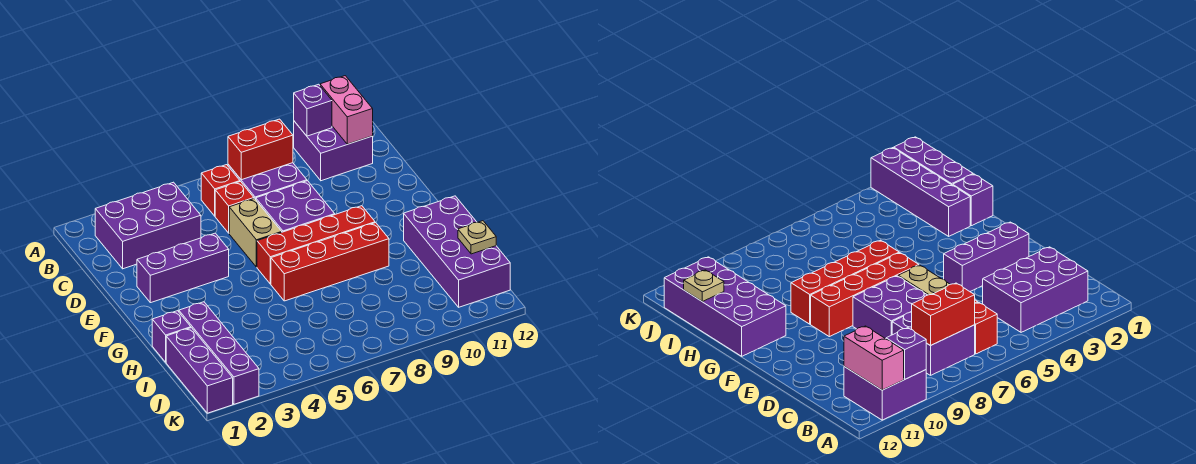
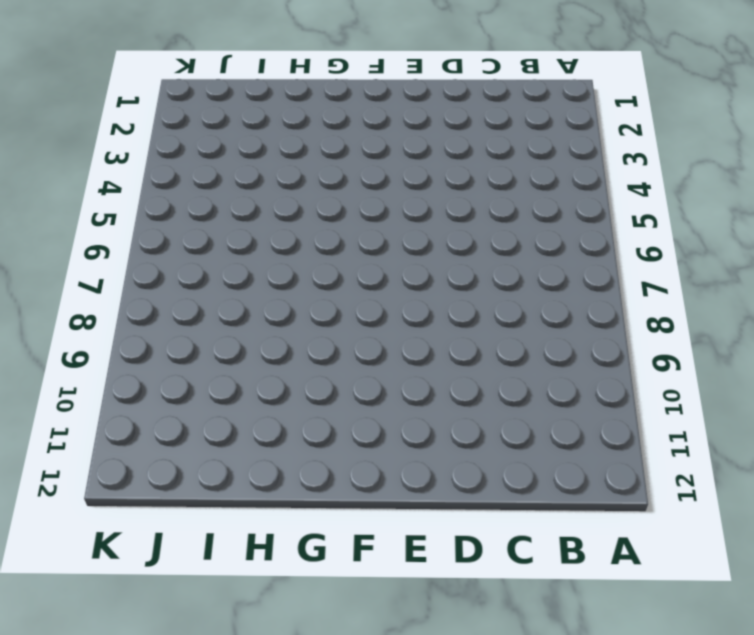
none -> purple 2x2 brick [294,121,373,181]
none -> purple 2x3 brick [95,182,201,269]
none -> red 1x1 brick [201,165,240,216]

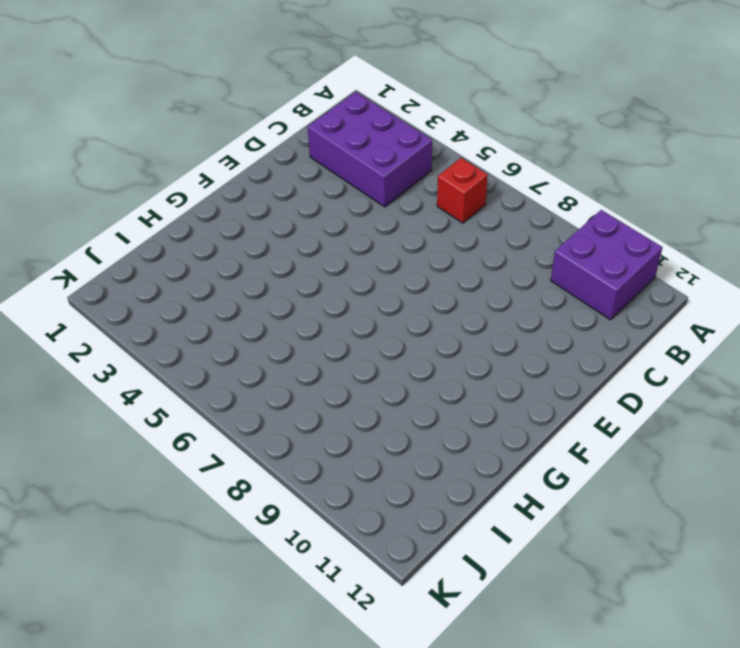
none -> purple 2x2 brick [228,163,307,199]
none -> red 1x1 brick [215,182,254,233]
none -> tan 1x2 brick [229,199,282,267]

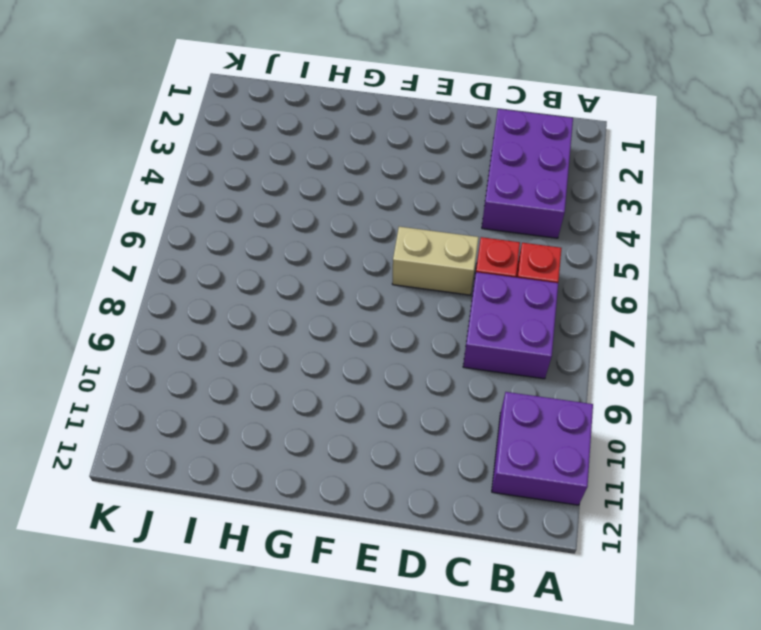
none -> purple 2x2 brick [256,181,335,232]
none -> purple 1x3 brick [137,233,229,303]
none -> red 1x4 brick [257,206,375,284]

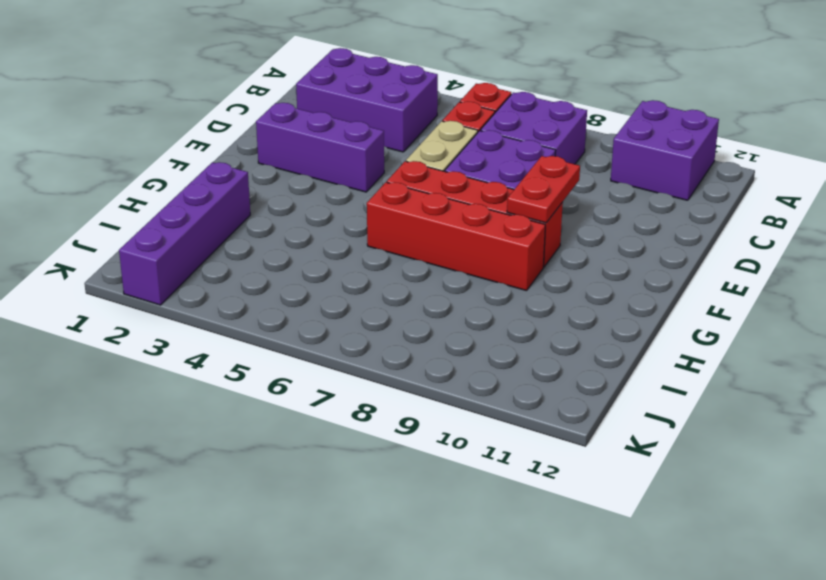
red 1x2 plate [507,156,580,223] -> none
none -> purple 2x4 brick [404,196,510,307]
none -> purple 1x1 brick [152,311,191,362]
none -> purple 1x3 brick [166,328,233,413]

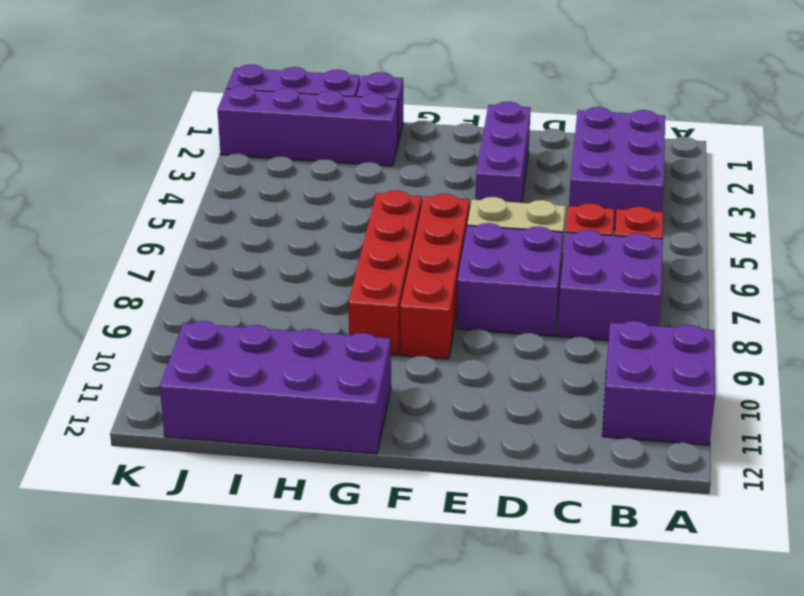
none -> purple 1x1 brick [294,84,332,136]
none -> pink 1x2 brick [320,76,373,144]
none -> red 1x2 brick [228,119,293,180]

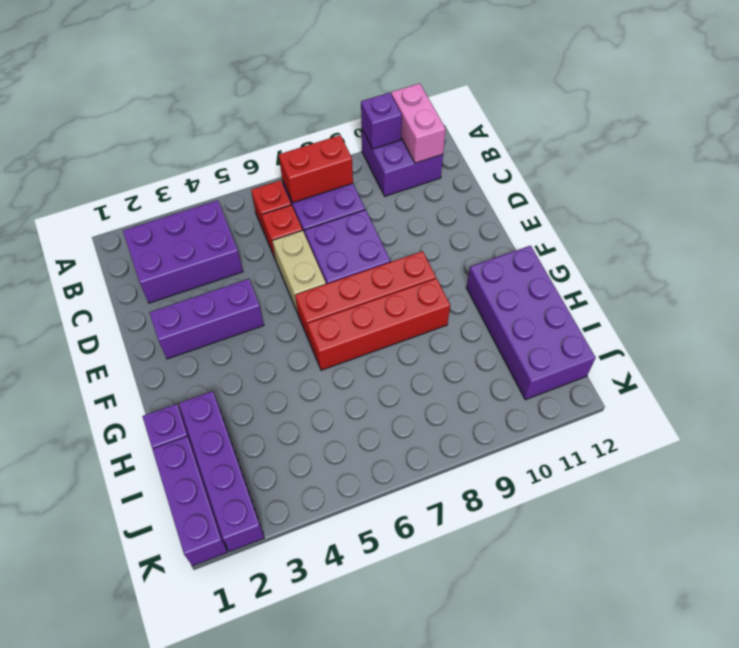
none -> tan 1x1 plate [458,221,496,254]

